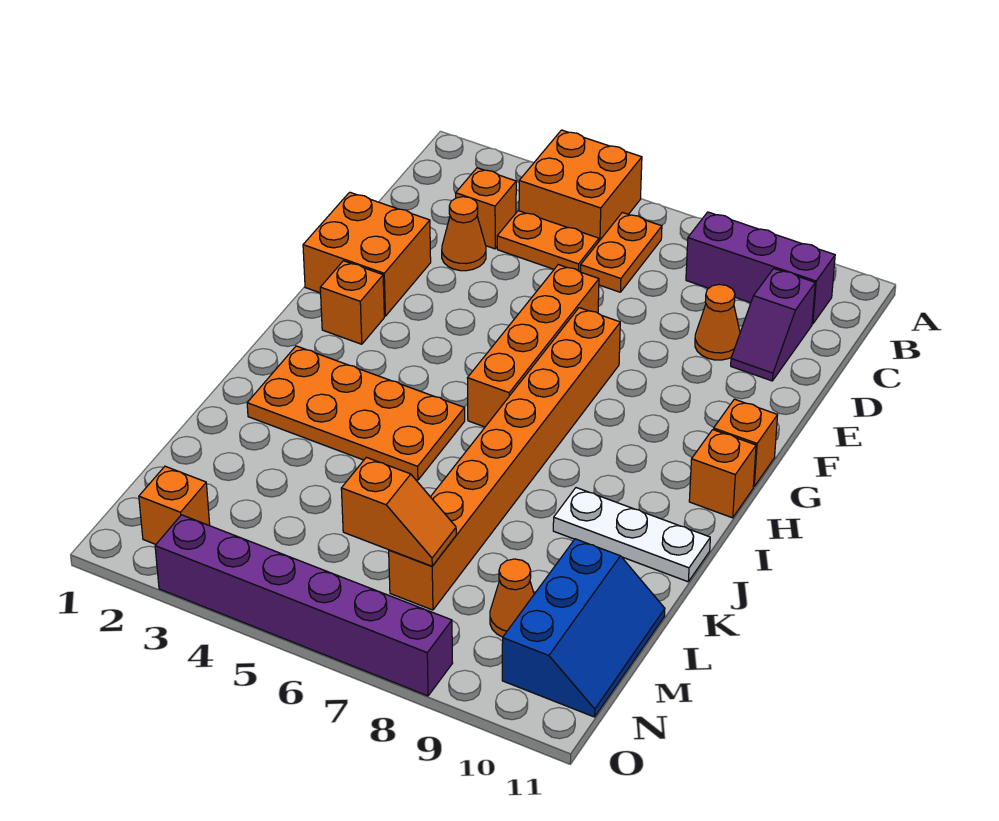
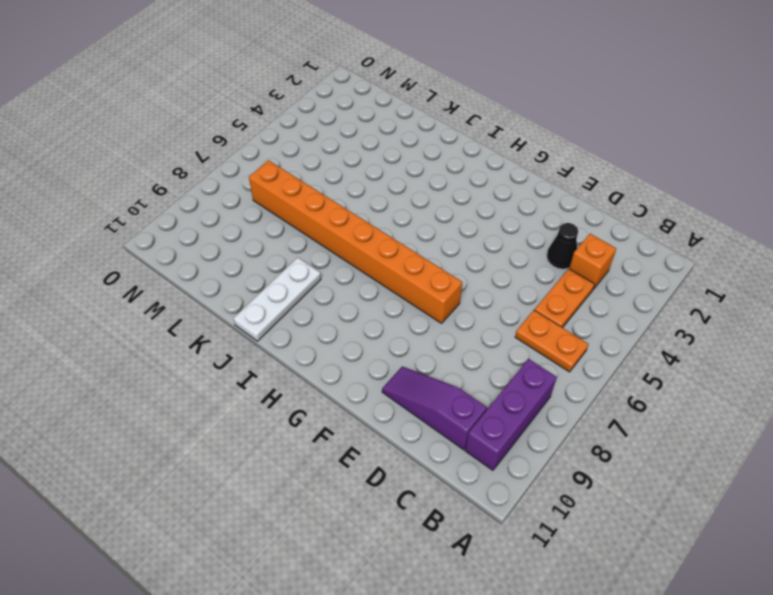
purple 1x3 slope [382,367,487,450] -> purple 1x2 slope [731,268,815,381]
black 1x1 cone [547,223,578,269] -> orange 1x1 cone [442,197,486,271]
none -> orange 2x2 brick [519,130,642,241]
none -> orange 1x1 cone [695,284,740,360]
none -> orange 2x2 brick [303,192,431,316]

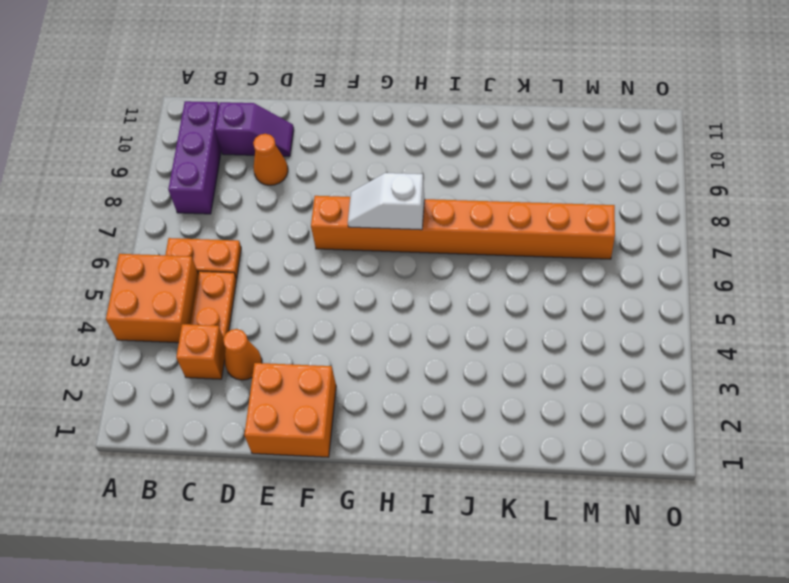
white 1x2 slope [348,173,425,230] -> none
none -> orange 1x4 brick [468,265,599,427]
none -> orange 1x1 brick [320,261,384,344]
none -> orange 1x1 brick [714,399,778,487]

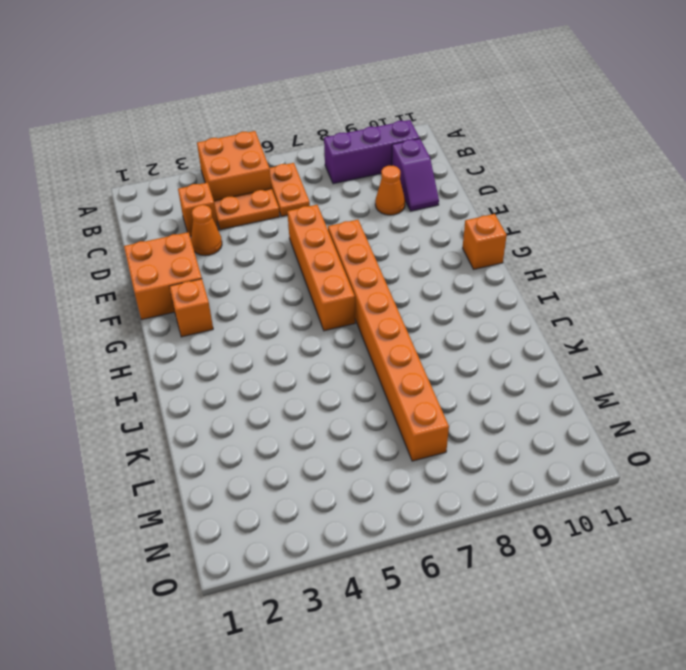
none -> orange 1x1 brick [689,430,756,518]
none -> orange 2x4 plate [247,346,465,480]
none -> white 1x3 plate [553,488,710,582]

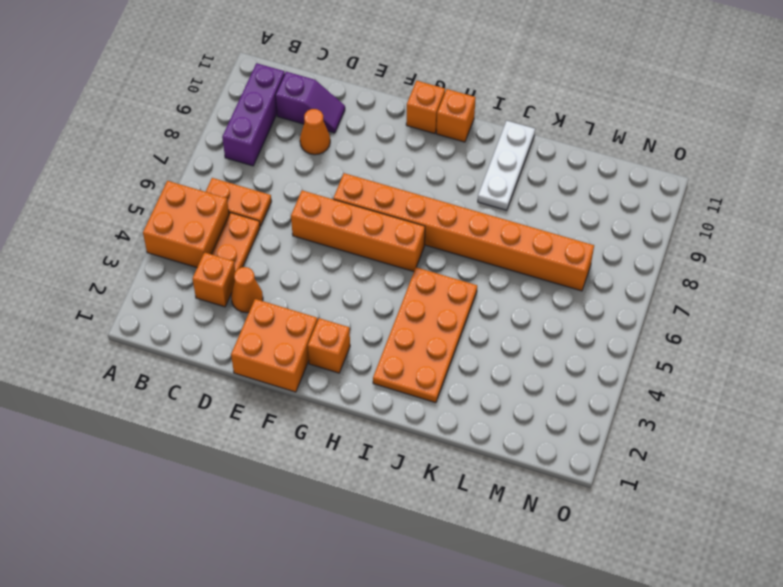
none -> blue 2x3 slope [502,539,665,717]
none -> orange 1x1 cone [490,559,534,637]
none -> orange 1x1 brick [139,466,210,544]

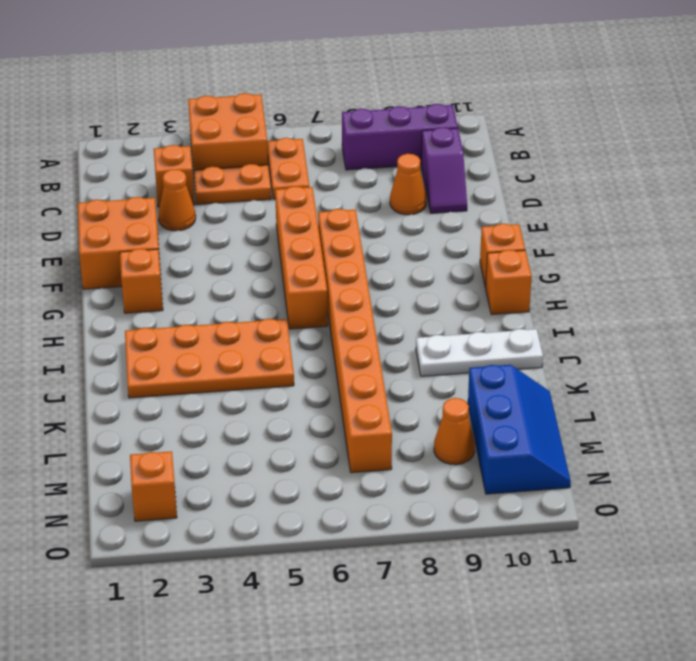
none -> purple 1x6 brick [155,515,452,696]
none -> orange 1x2 slope [341,457,456,566]

